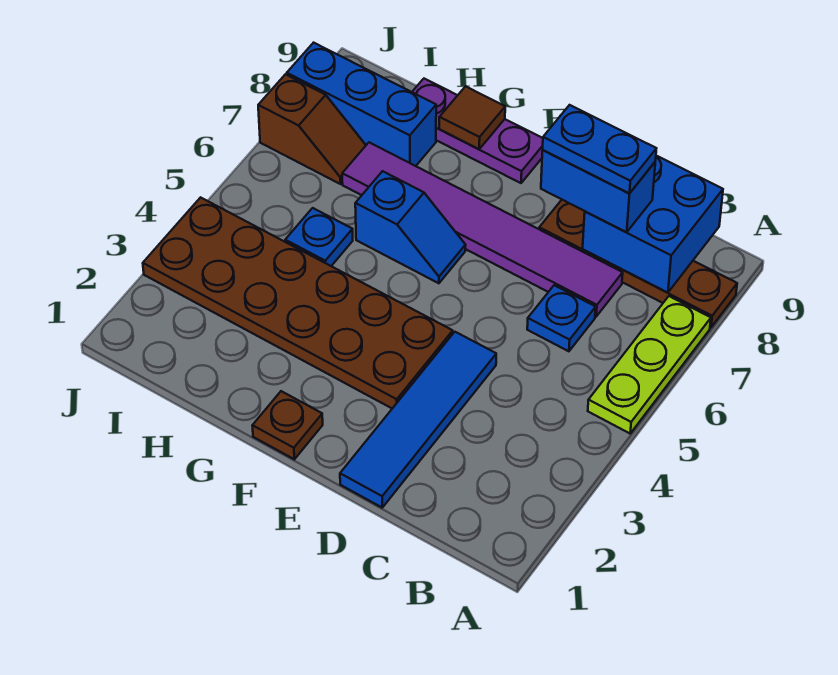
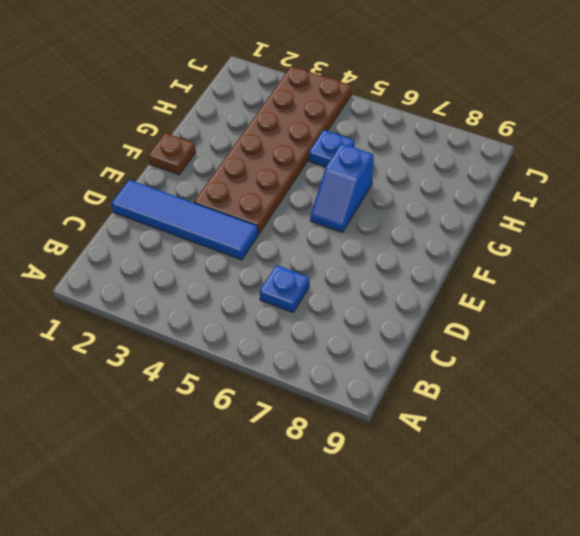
none -> lime 1x3 plate [588,296,711,433]
none -> brown 1x4 plate [539,200,737,328]
none -> purple 1x6 tile [342,142,623,317]

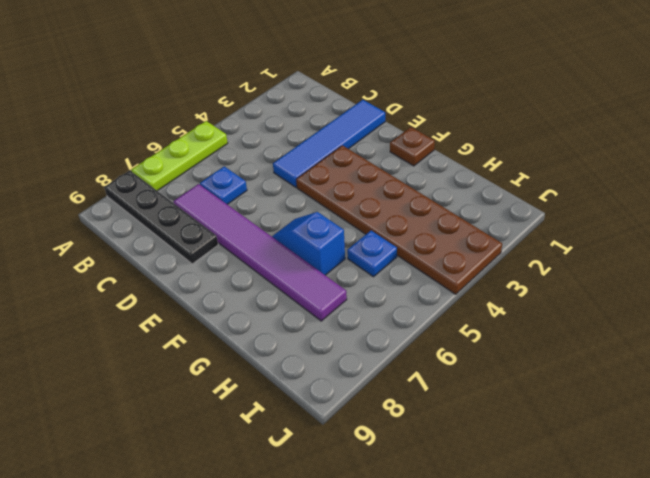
black 1x4 plate [104,170,218,264] -> brown 1x4 plate [539,200,737,328]
none -> purple 1x3 plate [412,79,543,183]
none -> blue 1x3 brick [287,43,436,166]
none -> brown 1x2 slope [258,74,366,184]

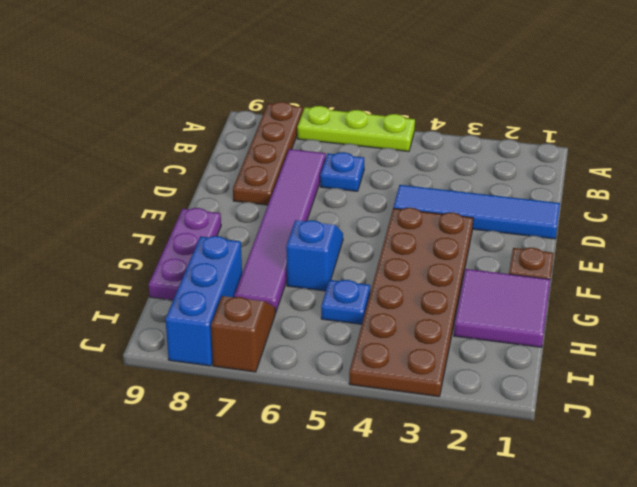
purple 2x2 tile [454,269,550,347] -> none
none -> blue 2x2 brick [583,156,723,293]
none -> brown 1x1 tile [439,86,505,149]
none -> blue 1x2 brick [541,150,655,232]

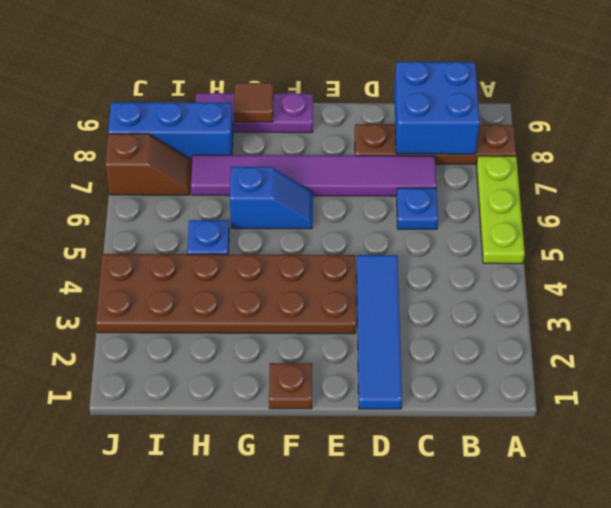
none -> blue 1x2 brick [541,150,655,232]
none -> blue 1x2 plate [543,105,656,193]

